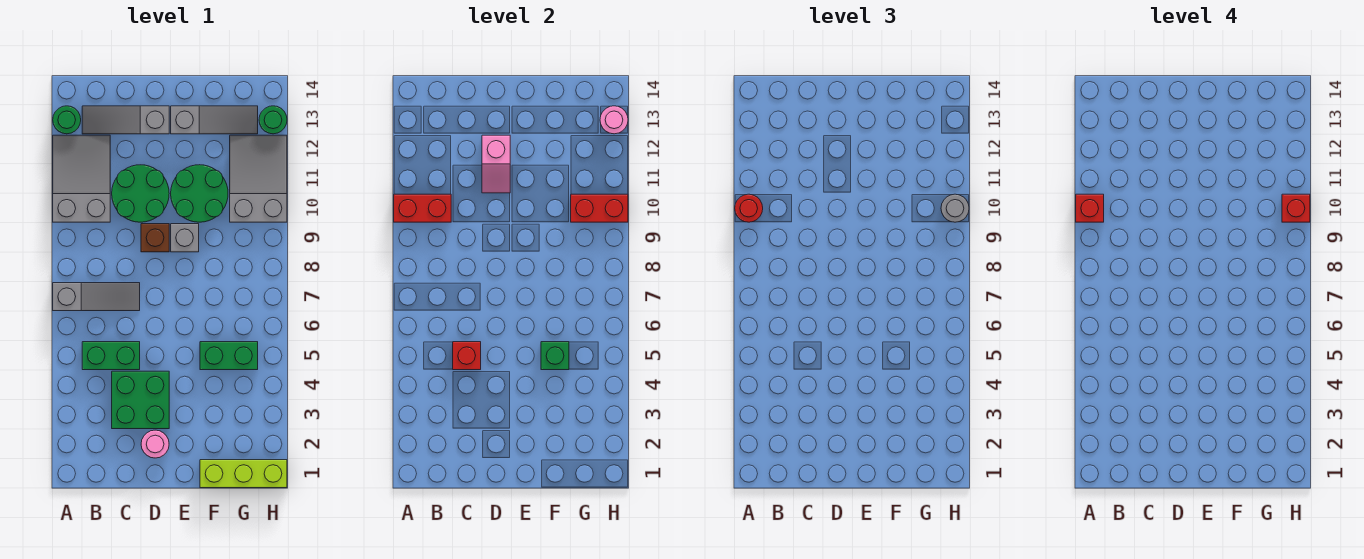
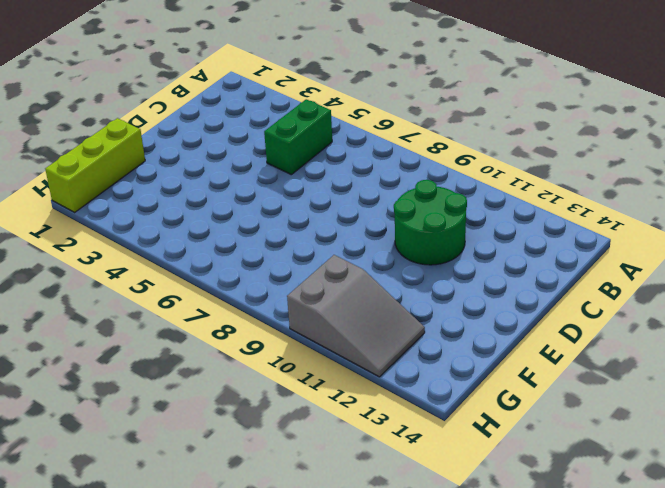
none -> grey 1x3 slope [53,283,140,311]
none -> grey 2x3 slope [53,135,110,222]
none -> green 1x1 round brick [53,106,81,134]

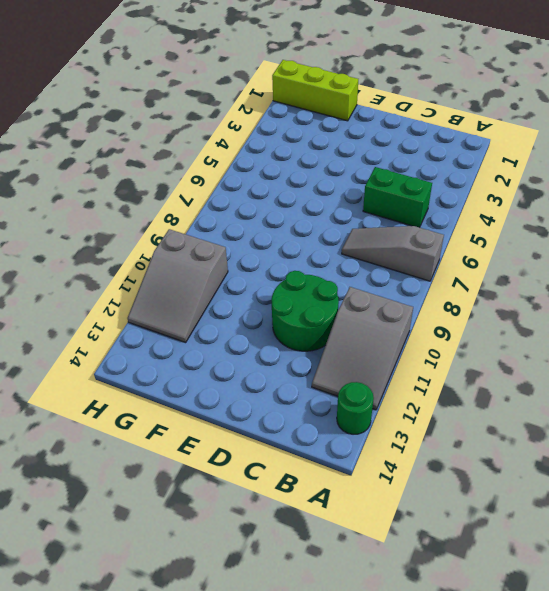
none -> grey 1x3 slope [82,106,169,134]
none -> green 2x2 brick [112,371,169,429]
none -> pink 1x1 round brick [141,430,169,458]

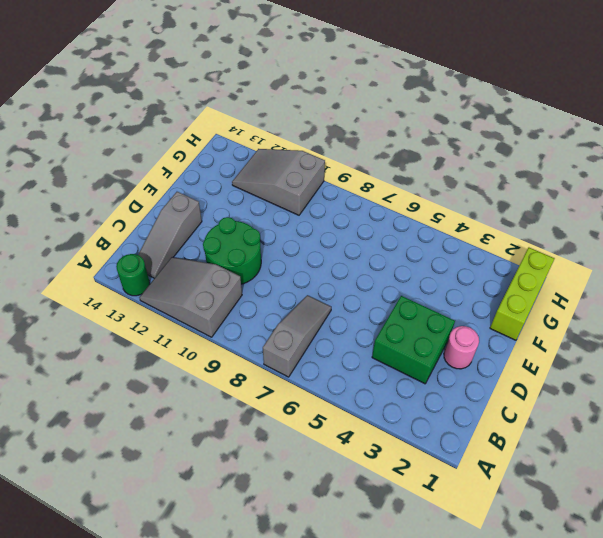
none -> green 1x2 brick [82,342,140,370]
none -> brown 1x1 brick [141,224,169,252]
none -> grey 1x1 brick [171,224,199,252]

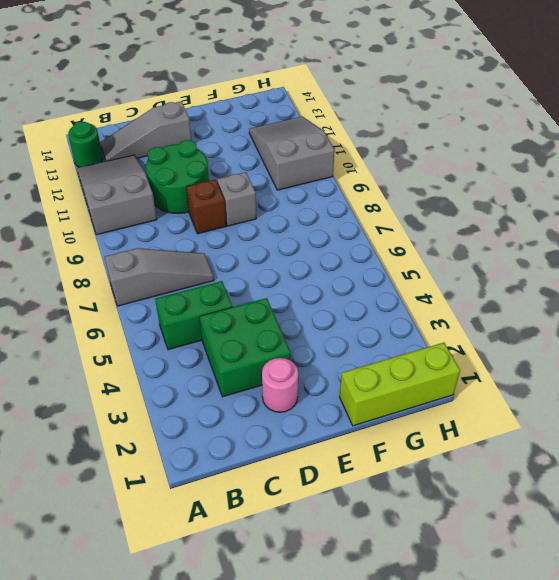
none -> green 2x2 round brick [171,165,228,222]
none -> grey 1x3 slope [171,106,258,134]
none -> green 1x2 brick [200,342,258,370]

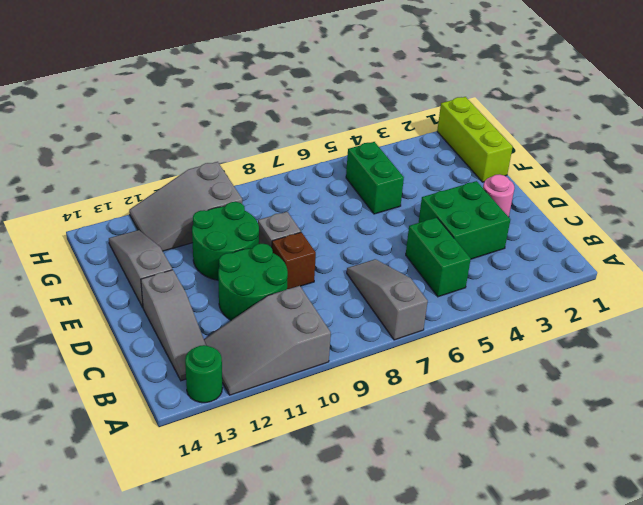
none -> green 1x1 round brick [259,106,287,134]
none -> red 1x2 brick [394,194,451,222]
none -> red 1x1 brick [453,342,481,370]

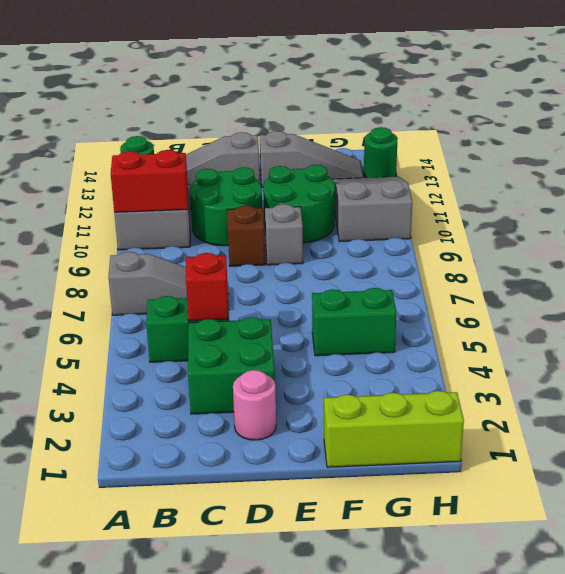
none -> pink 1x2 slope [482,135,510,193]
none -> green 1x1 brick [541,342,569,370]
none -> red 1x2 brick [571,194,628,222]

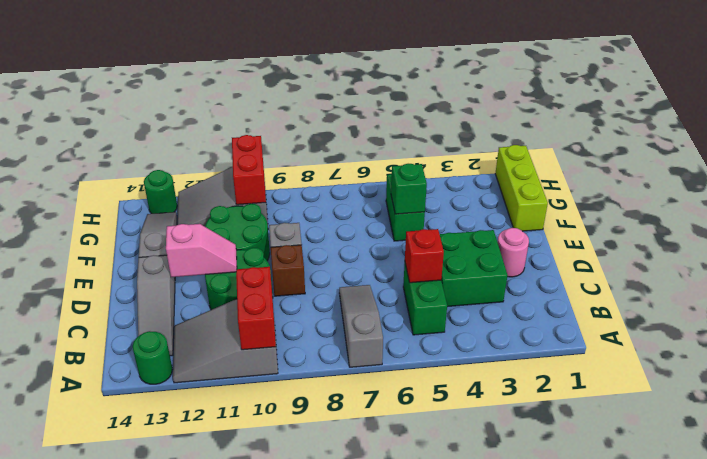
none -> pink 1x1 round brick [600,106,628,134]
none -> red 1x1 round brick [735,194,763,222]
none -> grey 1x1 round brick [941,194,969,222]

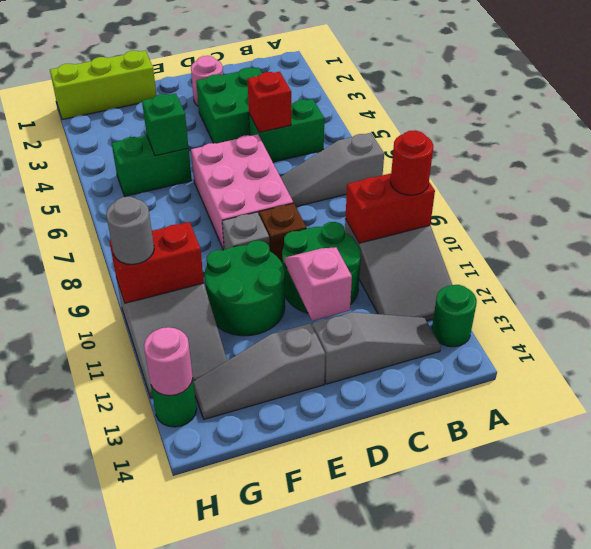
pink 2x3 brick [191,134,293,250] -> none
none -> red 1x1 brick [1076,194,1104,222]
none -> red 1x1 brick [1282,194,1310,222]

